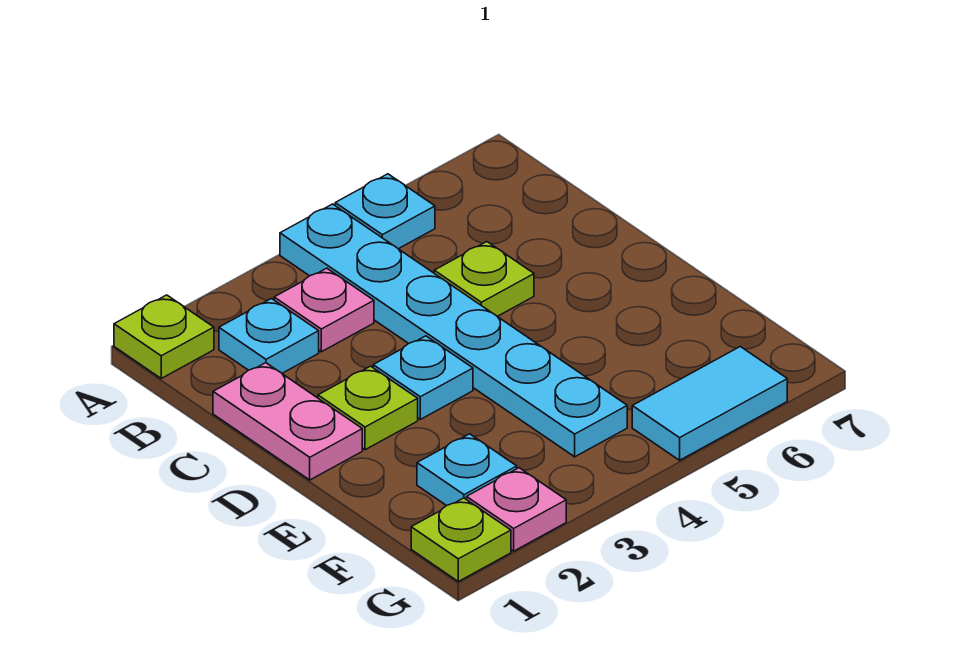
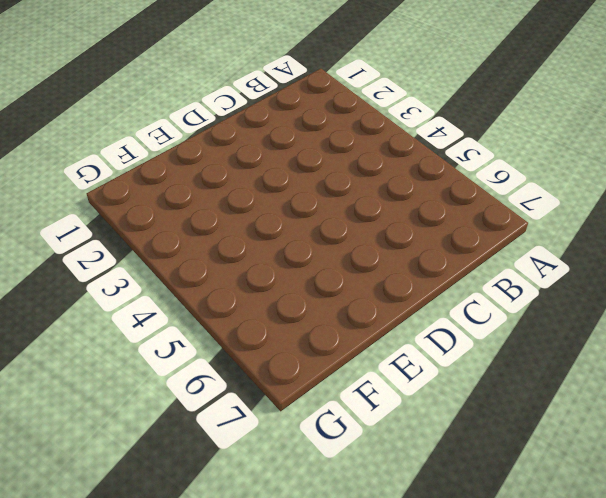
none -> lime 1x1 plate [114,295,214,378]
none -> cyan 1x6 plate [280,204,627,457]
none -> cyan 1x1 plate [335,174,435,249]

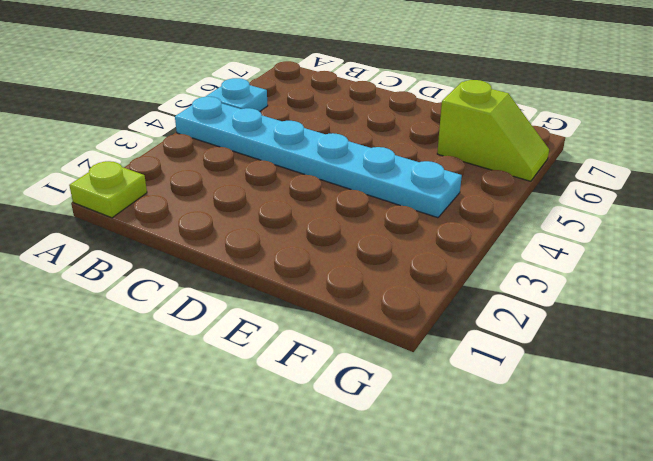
lime 1x2 slope [437,80,549,181] -> cyan 1x2 tile [632,347,787,460]
none -> cyan 1x1 plate [219,299,319,373]
none -> pink 1x1 plate [274,268,374,352]
none -> pink 1x2 plate [213,363,362,480]

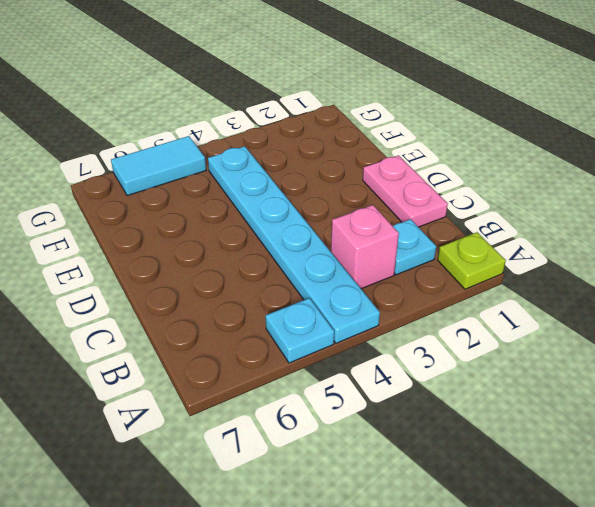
pink 1x1 brick [331,205,399,289] -> pink 1x1 plate [274,268,374,352]
none -> lime 1x1 plate [434,242,534,316]
none -> lime 1x1 plate [318,366,418,450]
none -> cyan 1x1 plate [373,336,473,419]

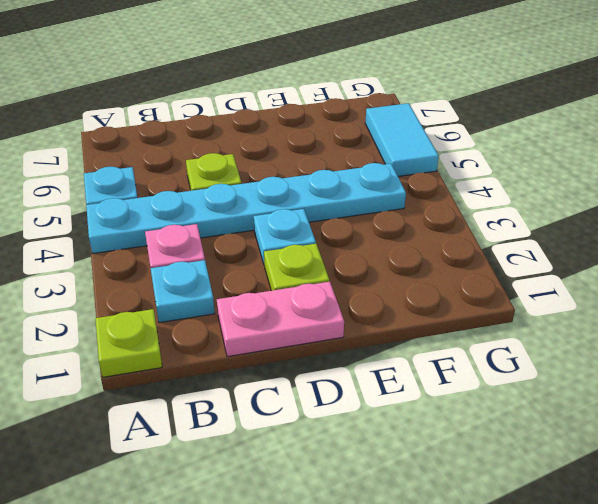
none -> cyan 1x1 plate [417,434,517,506]
none -> lime 1x1 plate [411,498,511,581]
none -> pink 1x1 plate [467,468,566,551]

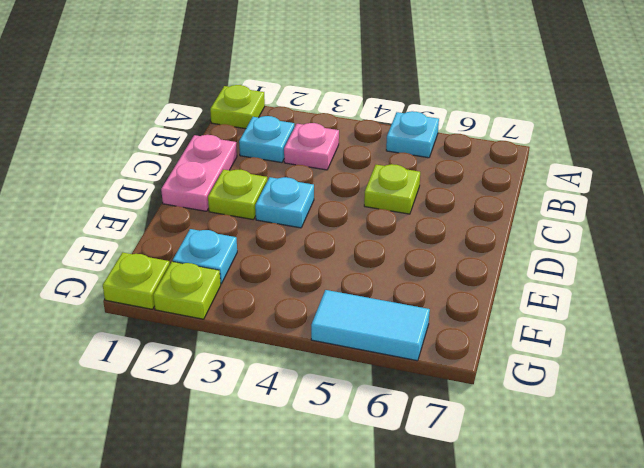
lime 1x1 plate [153,262,221,319] -> pink 1x1 plate [467,468,566,551]
none -> cyan 1x6 plate [280,204,627,457]

